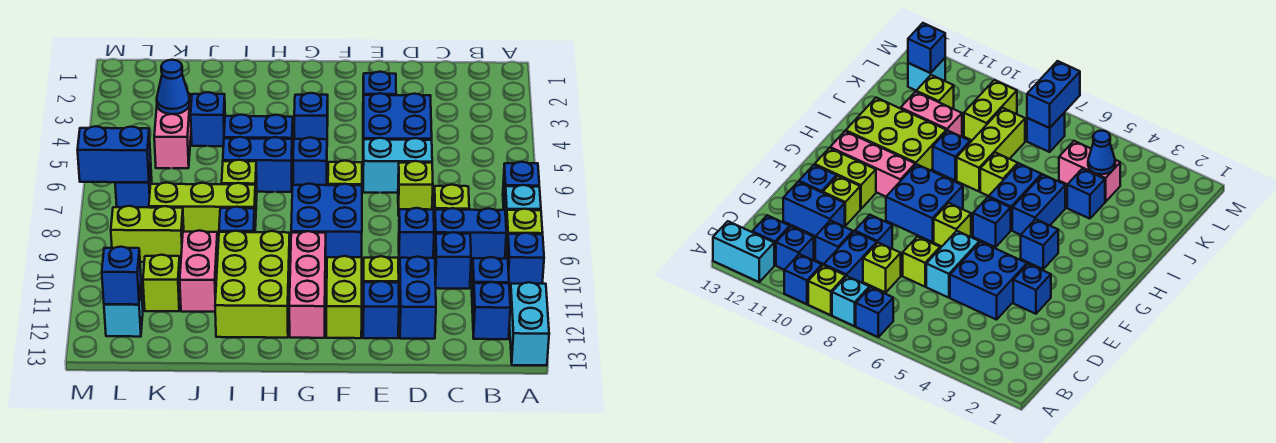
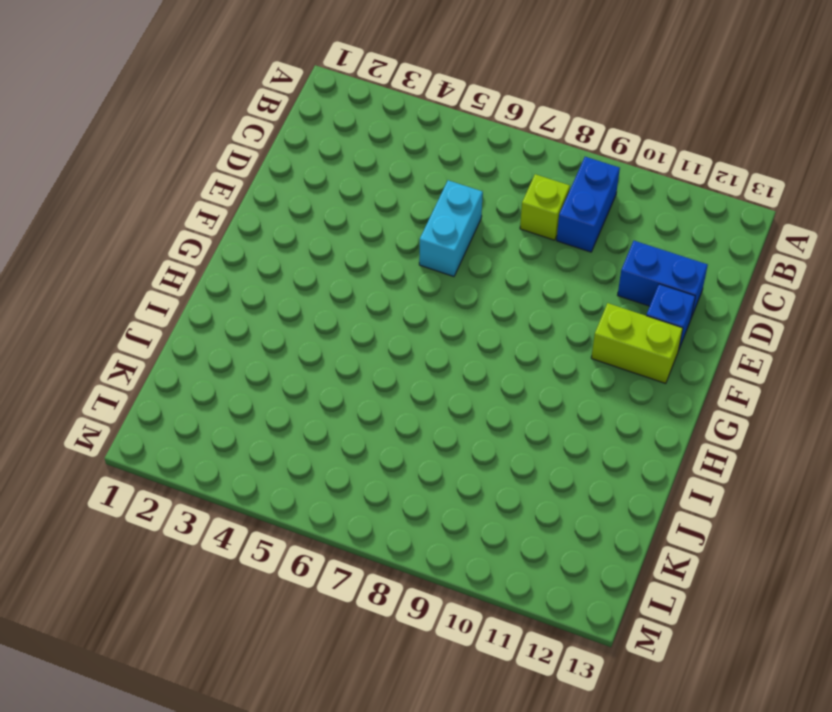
none -> blue 1x1 brick [503,162,539,209]
none -> cyan 1x1 brick [504,185,541,218]
none -> lime 1x1 brick [506,209,543,259]
none -> blue 1x1 brick [507,233,544,289]

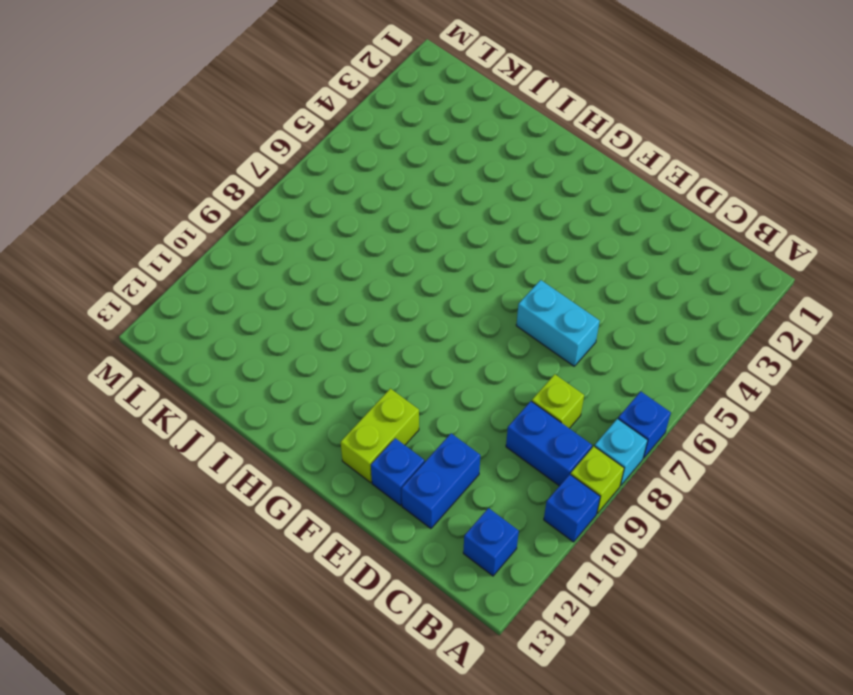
none -> cyan 1x2 brick [509,282,549,365]
none -> blue 1x1 brick [472,257,509,313]
none -> blue 1x1 brick [435,232,471,289]
none -> blue 2x2 brick [363,93,432,143]

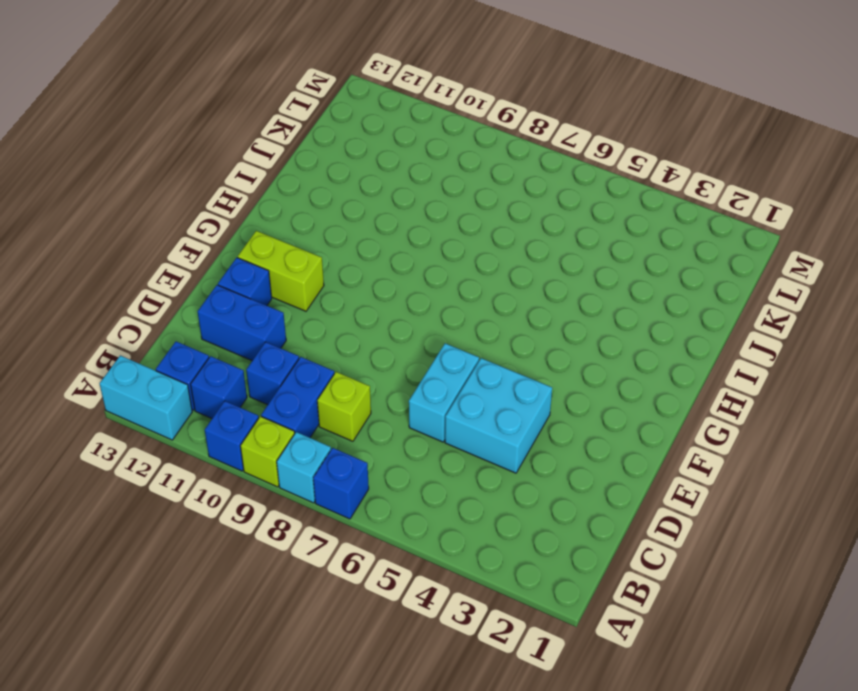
cyan 2x2 brick [445,358,552,473] -> blue 2x2 brick [363,93,432,143]
none -> lime 1x1 brick [398,161,433,216]
none -> blue 1x1 brick [399,208,434,264]
none -> blue 1x1 brick [363,72,396,98]
none -> lime 1x1 brick [363,256,399,289]

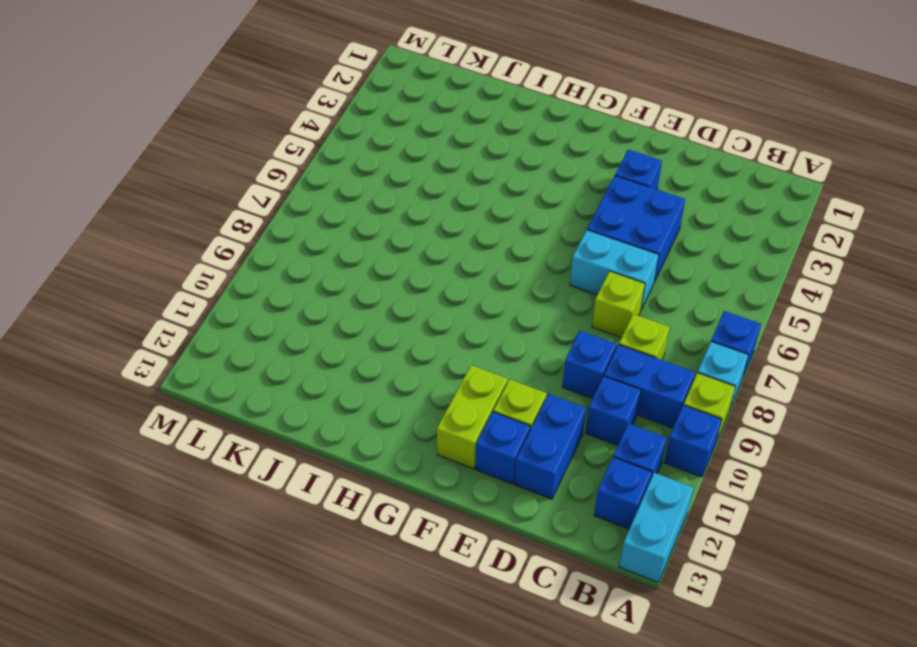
none -> lime 1x1 brick [328,161,362,185]
none -> blue 2x2 brick [291,184,362,263]
none -> blue 1x1 brick [294,93,328,139]
none -> blue 1x1 brick [293,137,327,185]

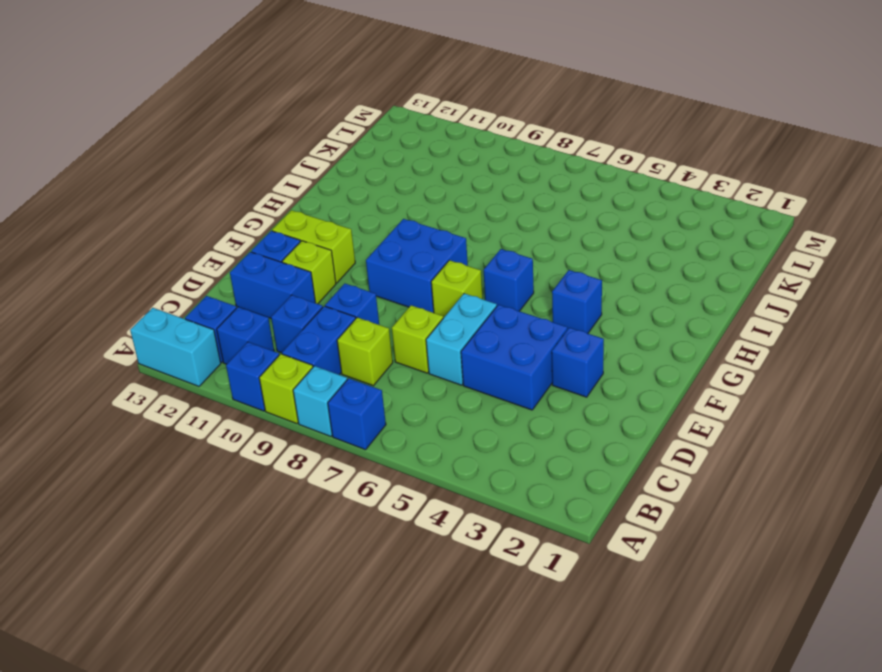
none -> pink 1x3 brick [289,231,326,338]
none -> blue 1x2 brick [224,115,293,163]
none -> blue 1x2 brick [223,137,292,192]
none -> lime 2x3 brick [215,231,290,338]

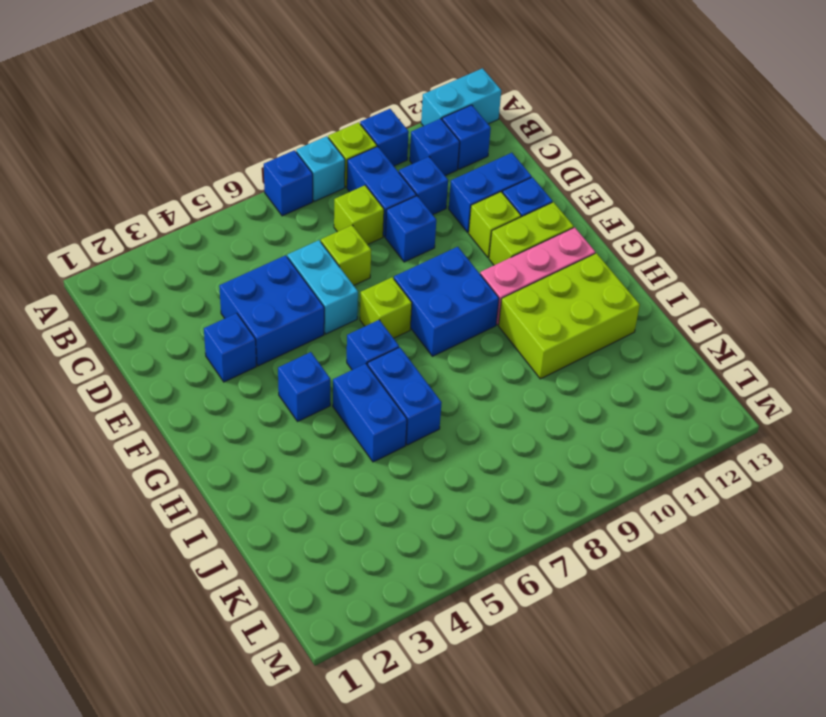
none -> lime 1x1 brick [222,160,257,201]
none -> lime 1x3 brick [149,183,256,238]
none -> blue 1x1 brick [219,207,255,232]
none -> blue 1x1 brick [191,92,225,146]

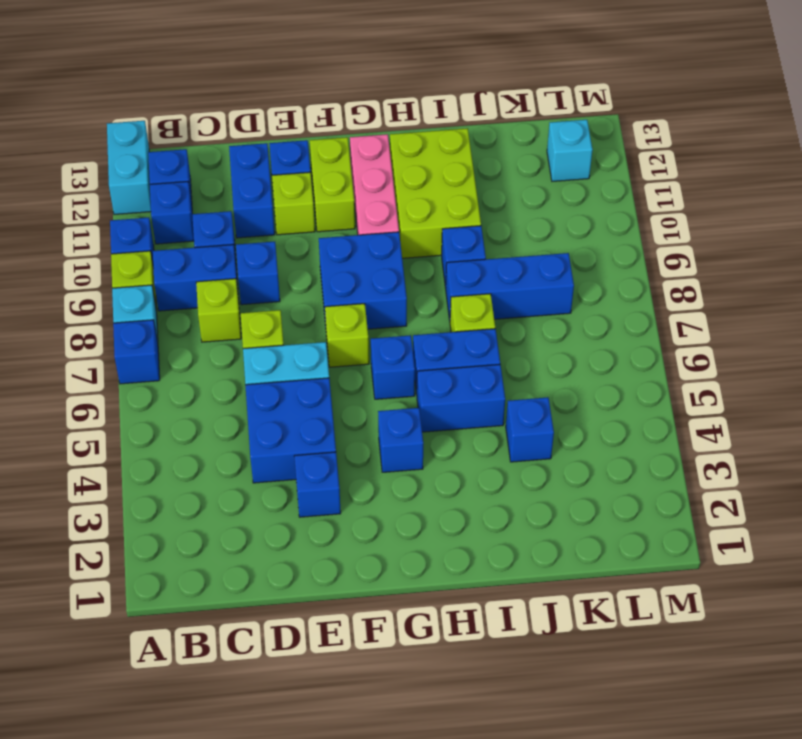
blue 1x3 brick [446,253,574,320] -> lime 1x3 brick [149,183,256,238]
none -> pink 1x2 brick [180,230,218,312]
none -> pink 1x2 brick [154,94,191,168]
none -> lime 1x2 brick [111,206,184,262]
none -> lime 1x1 brick [143,255,180,311]

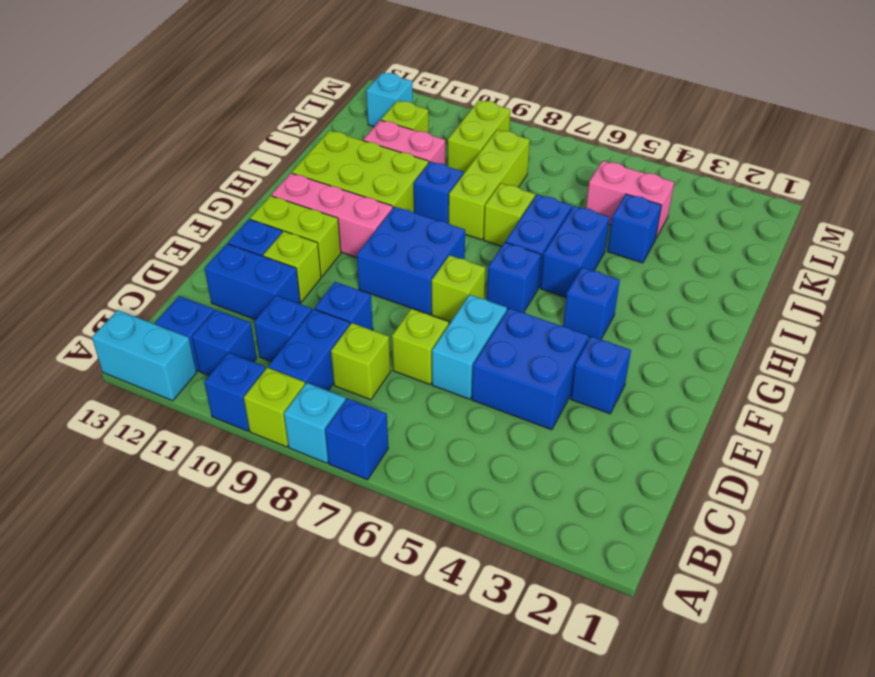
none -> blue 1x1 brick [115,163,152,207]
none -> blue 1x1 cone [157,60,190,114]
none -> blue 1x2 brick [78,126,151,183]
none -> blue 1x1 brick [102,247,141,305]

